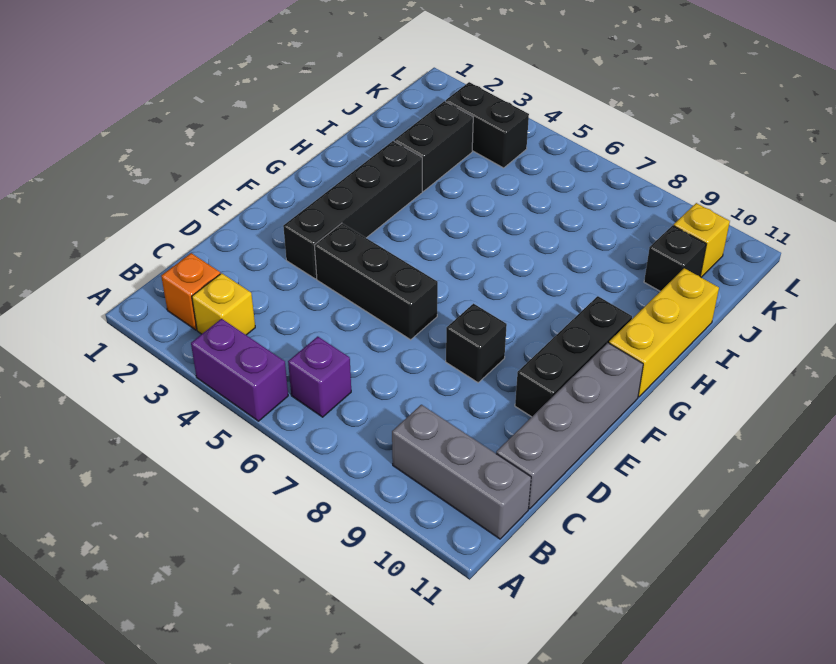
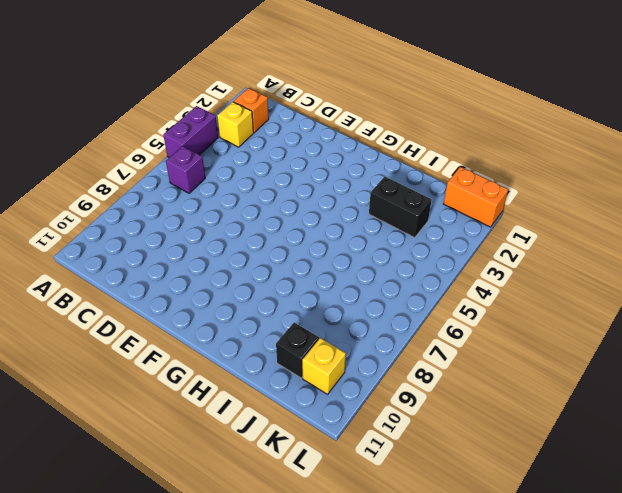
orange 1x2 brick [444,167,508,227] -> none
none -> grey 1x3 brick [392,405,531,539]
none -> grey 1x4 brick [496,343,643,509]
none -> black 1x4 brick [283,141,422,279]

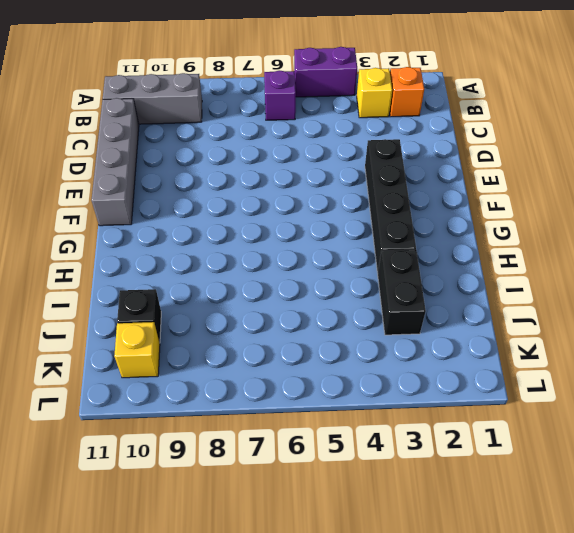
none -> black 1x3 brick [314,223,438,340]
none -> black 1x1 brick [446,304,507,383]
none -> black 1x3 brick [515,296,632,417]

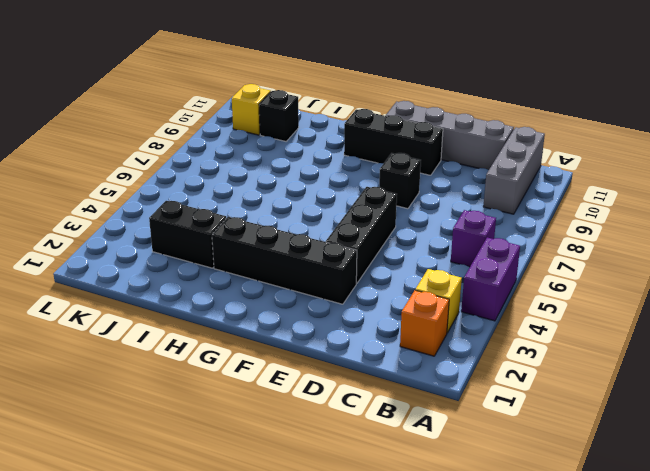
none -> yellow 1x3 brick [609,268,719,397]
none -> black 1x2 brick [446,82,529,168]

